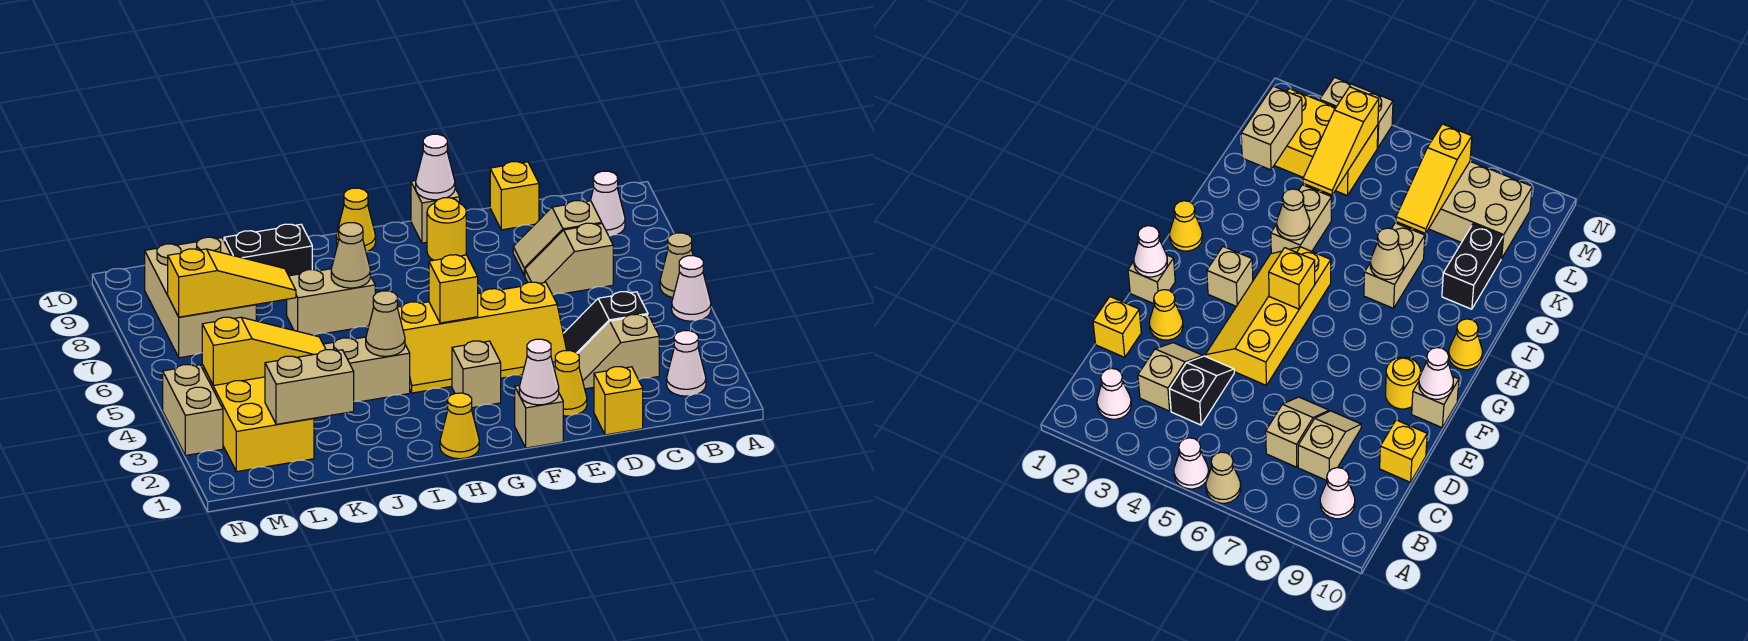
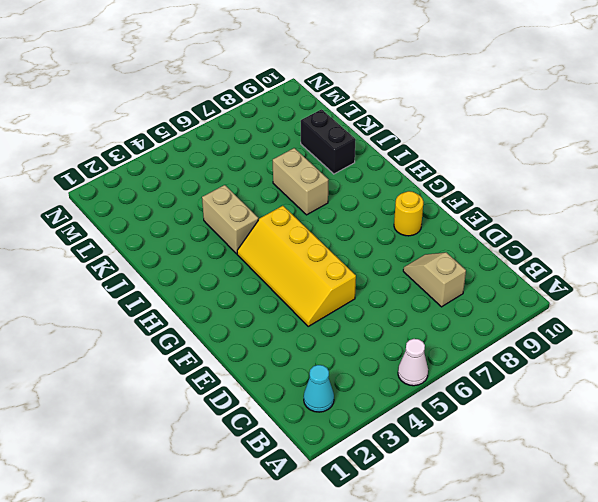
cyan 1x1 cone [304,365,334,412] -> white 1x1 cone [667,331,706,396]
none -> tan 1x1 cone [660,233,693,298]
none -> white 1x1 cone [590,171,625,236]
none -> tan 1x2 slope [578,314,659,389]
none -> black 1x2 slope [563,292,648,354]

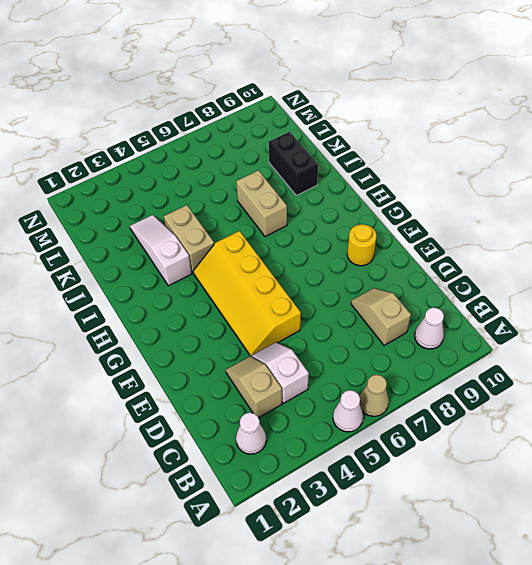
white 1x2 slope [252,342,309,403] -> black 1x2 slope [563,292,648,354]
white 1x3 slope [130,215,192,286] -> none
none -> tan 1x2 slope [525,223,613,295]
none -> yellow 1x1 brick [594,367,643,435]
none -> yellow 1x1 brick [490,162,539,230]
none -> yellow 1x1 cone [555,351,587,416]

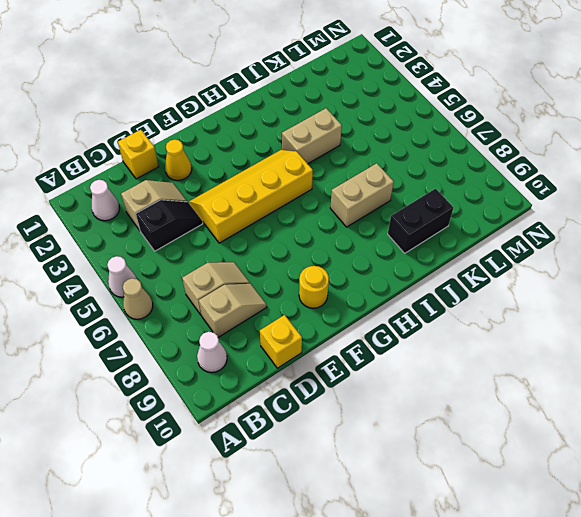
none -> tan 1x1 brick [515,385,563,448]
none -> tan 1x1 brick [411,181,460,243]
none -> tan 1x1 brick [452,341,501,408]
none -> yellow 1x1 cone [440,393,479,459]

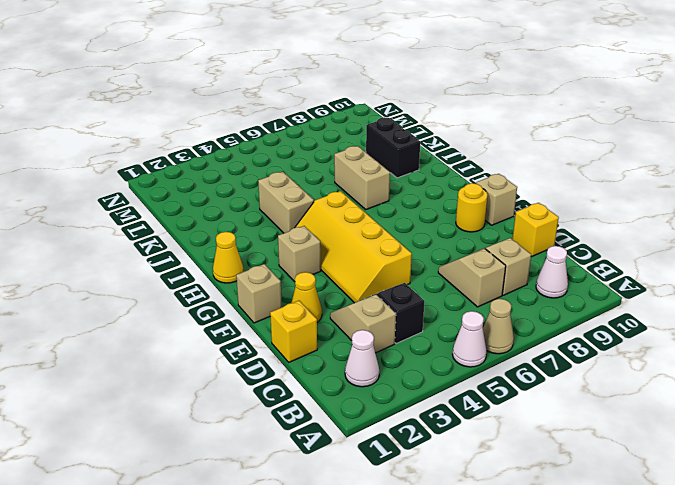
none -> yellow 1x1 cone [336,188,376,252]
none -> yellow 2x3 brick [202,365,314,472]
none -> tan 2x3 brick [145,237,256,358]
none -> tan 1x2 brick [163,365,223,455]

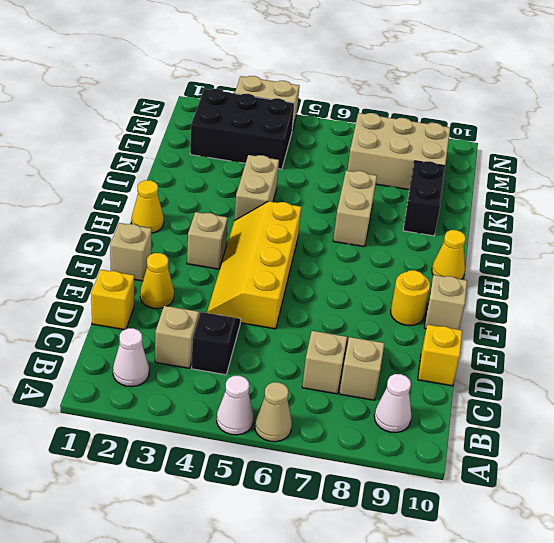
black 2x3 brick [190,89,295,169] -> yellow 2x3 brick [202,365,314,472]
none -> white 1x1 cone [519,339,559,405]
none -> white 1x1 cone [416,134,455,200]
none -> yellow 1x1 brick [429,255,478,323]
none -> tan 1x1 cone [366,291,405,356]

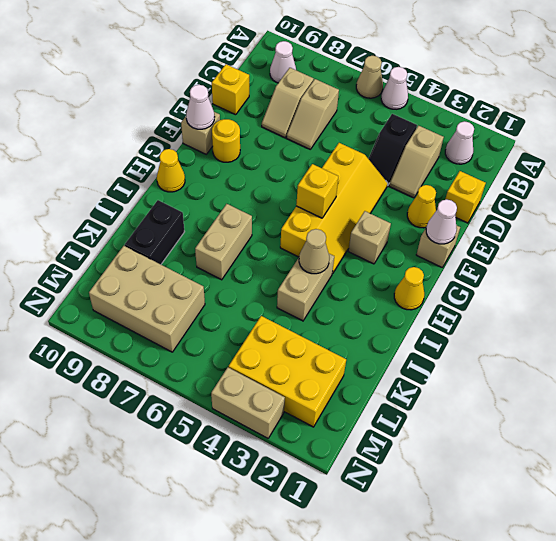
none -> tan 1x1 cone [331,223,370,288]
none -> tan 1x2 brick [265,350,354,424]
none -> yellow 1x3 slope [202,317,326,386]
none -> yellow 1x3 slope [168,249,296,317]

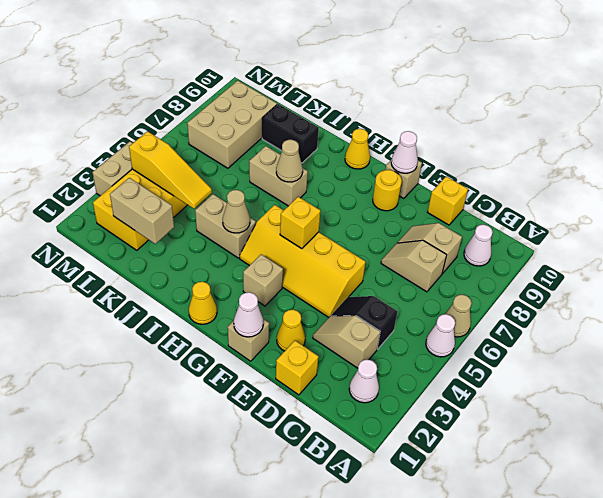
none -> yellow 1x3 slope [168,249,296,317]

